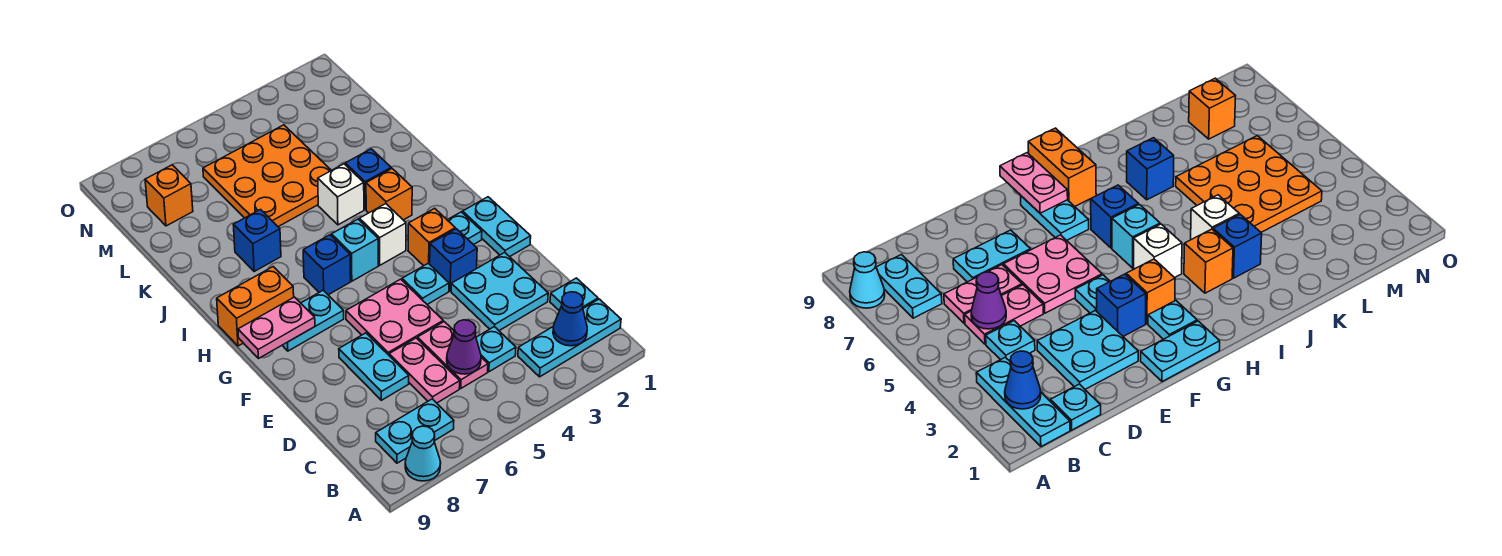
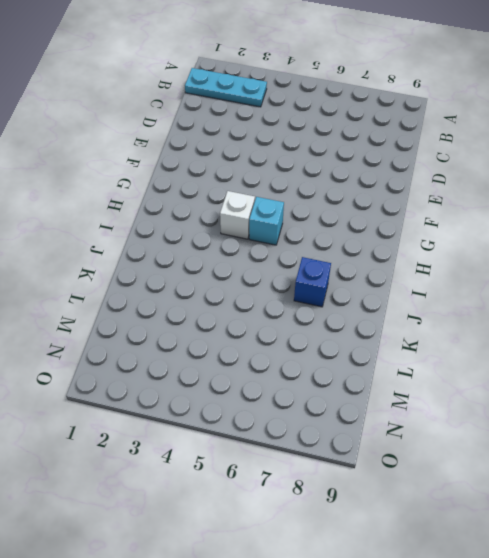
none -> cyan 1x1 cone [405,426,441,481]
none -> cyan 1x2 plate [376,399,454,463]
none -> cyan 1x1 plate [550,278,598,311]

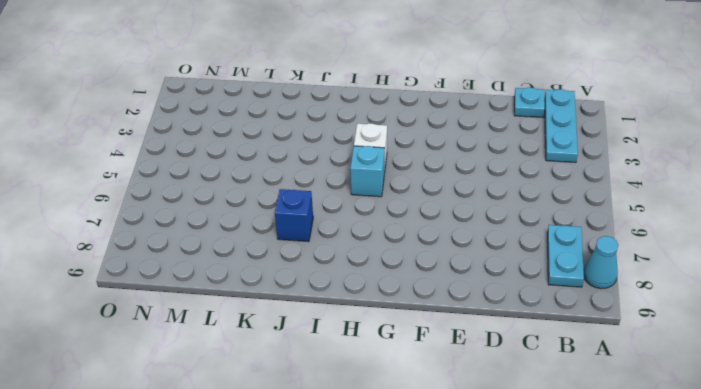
none -> cyan 1x1 plate [476,327,516,372]
none -> pink 1x2 plate [418,322,488,388]
none -> pink 1x2 plate [389,338,460,403]

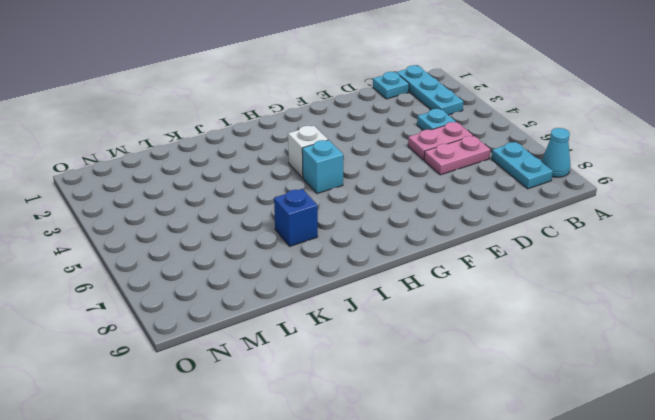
none -> cyan 2x2 plate [451,253,548,331]
none -> cyan 1x2 plate [339,333,409,400]
none -> pink 2x2 plate [346,279,443,355]

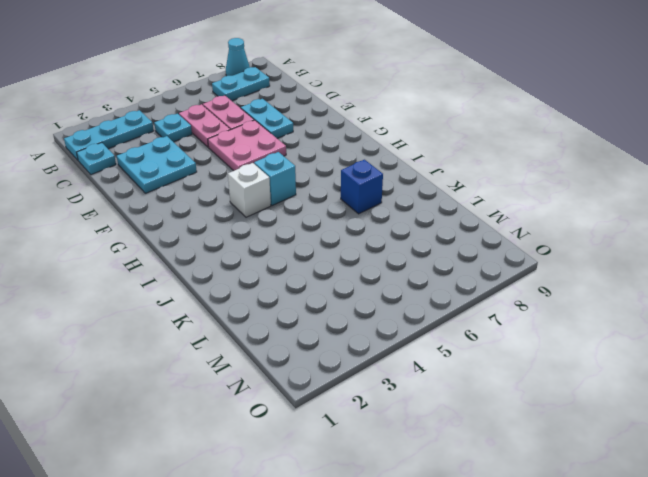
none -> cyan 1x2 plate [463,197,531,257]
none -> blue 1x1 brick [430,229,477,291]
none -> cyan 1x1 plate [402,263,449,304]

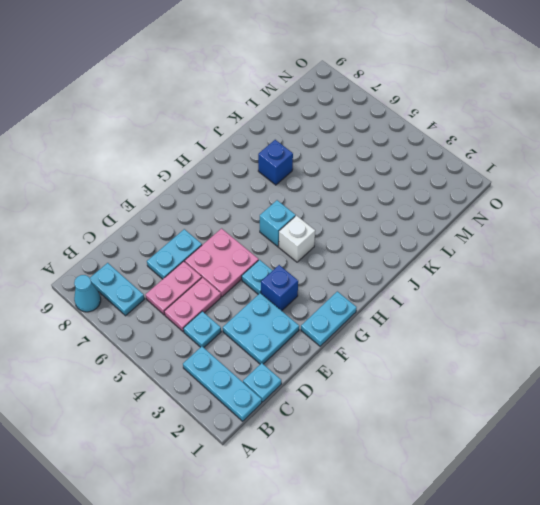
none -> cyan 1x1 plate [448,212,482,245]
none -> orange 1x1 brick [408,208,455,266]
none -> cyan 1x2 plate [282,290,344,351]

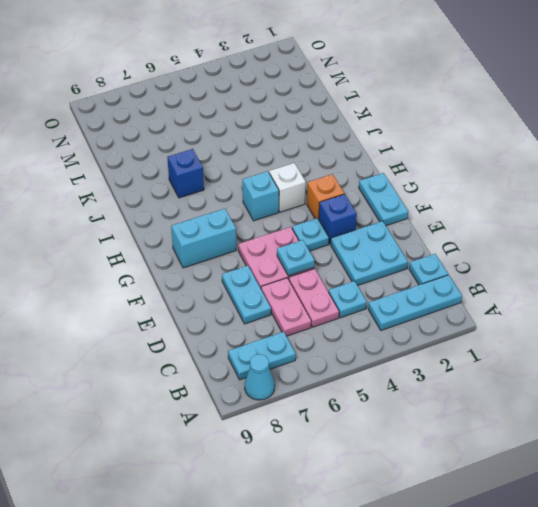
cyan 1x1 plate [277,240,315,276] -> cyan 1x1 plate moved to [448,212,482,245]
cyan 1x2 brick [171,209,236,268] -> cyan 1x2 plate [282,290,344,351]
none -> blue 1x1 brick [303,235,351,295]
none -> orange 1x2 brick [217,267,294,346]
none -> orange 1x1 brick [366,169,412,220]

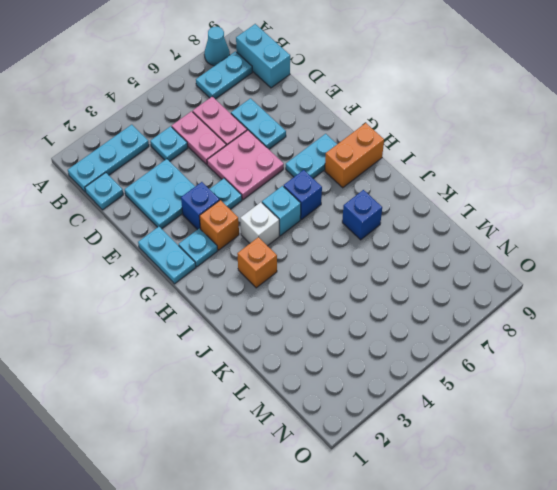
cyan 1x2 brick [236,24,290,88] -> none
none -> blue 1x1 brick [345,149,391,209]
none -> white 1x1 brick [318,164,364,225]
none -> orange 3x3 plate [203,125,331,227]

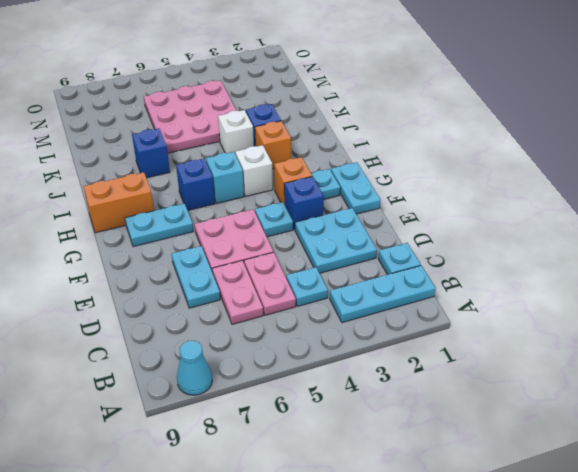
pink 3x3 plate [144,80,236,153] -> orange 3x3 plate [203,125,331,227]
none -> cyan 1x2 plate [376,399,454,463]
none -> orange 1x1 brick [145,165,193,226]
none -> blue 1x1 cone [553,292,587,346]

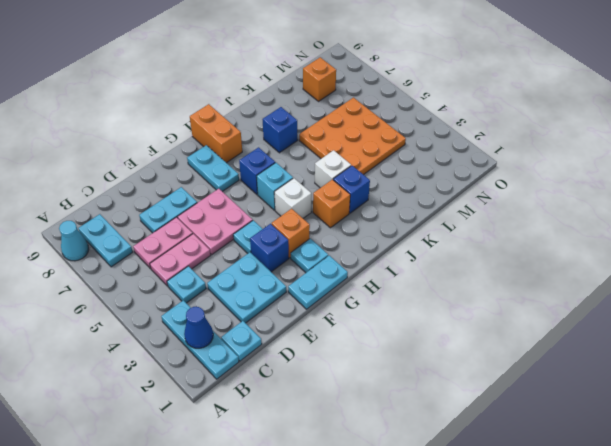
none -> purple 1x1 cone [447,320,481,374]
none -> pink 1x2 plate [238,297,315,359]

